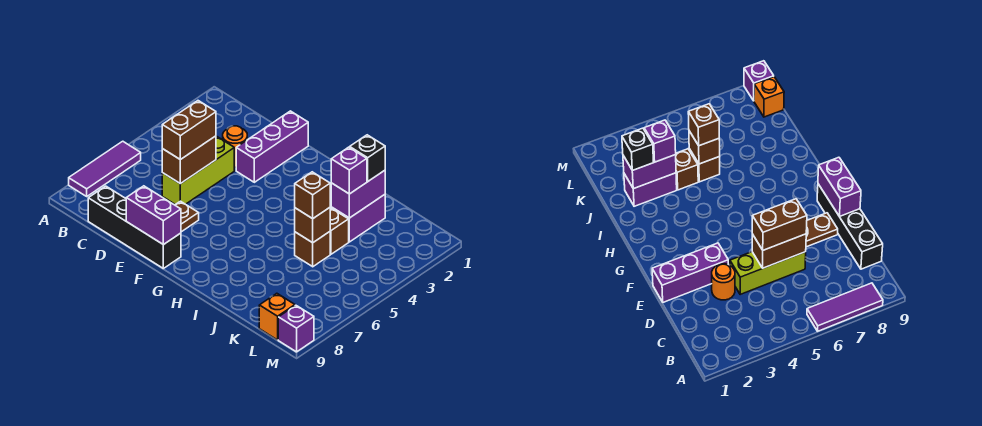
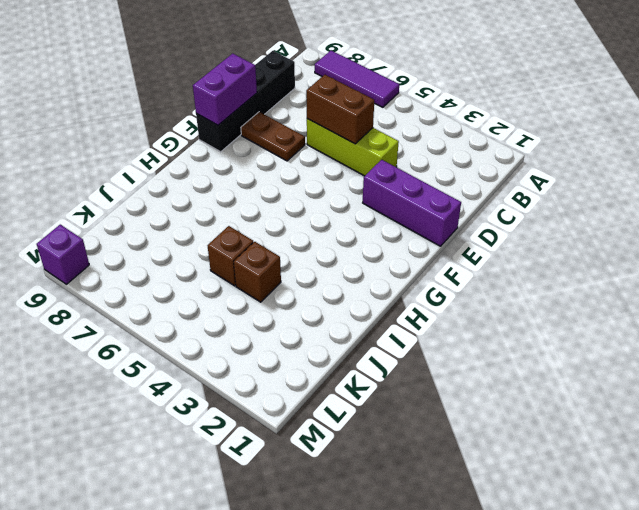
none -> orange 1x1 round brick [223,126,247,167]
none -> purple 1x2 brick [331,195,385,242]
none -> orange 1x1 brick [259,293,295,340]

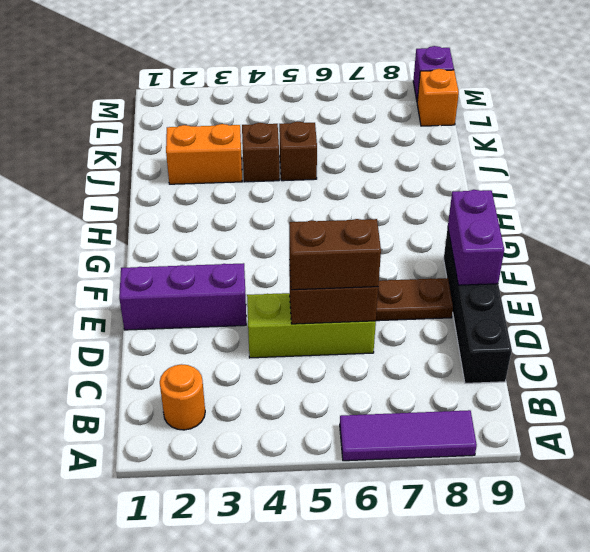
orange 1x1 round brick [160,364,205,430] -> orange 1x1 round brick moved to [223,126,247,167]
orange 1x2 brick [166,124,242,184] -> purple 1x2 brick [331,195,385,242]
none -> purple 1x2 brick [331,170,385,218]
none -> brown 1x1 brick [295,208,330,243]
none -> black 1x1 brick [350,135,385,181]

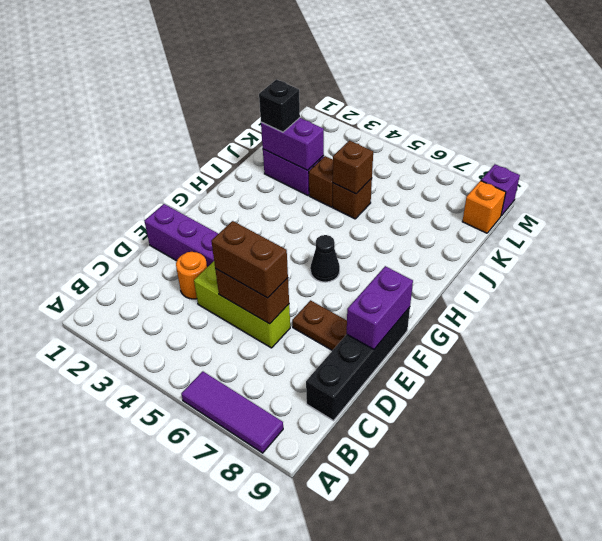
black 1x1 cone [310,235,340,282] -> none
none -> purple 1x1 brick [331,147,367,194]
none -> brown 1x1 brick [295,172,330,219]

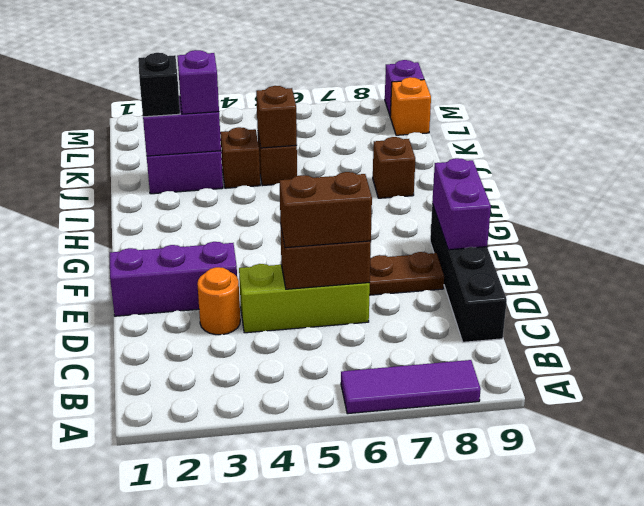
brown 1x1 brick [373,137,415,198] -> brown 1x1 brick moved to [295,172,330,219]

